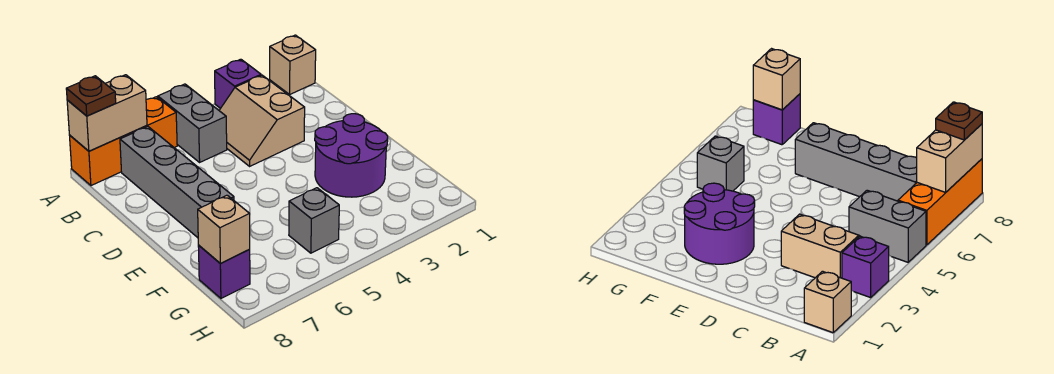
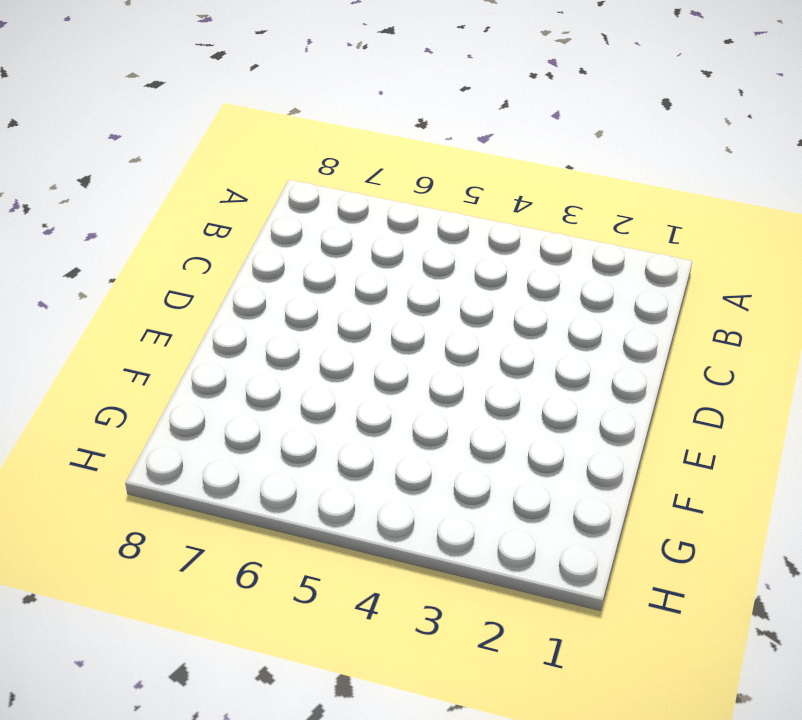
none -> tan 1x1 brick [270,35,316,94]
none -> purple 1x1 brick [215,59,261,108]
none -> grey 1x2 brick [158,84,227,162]

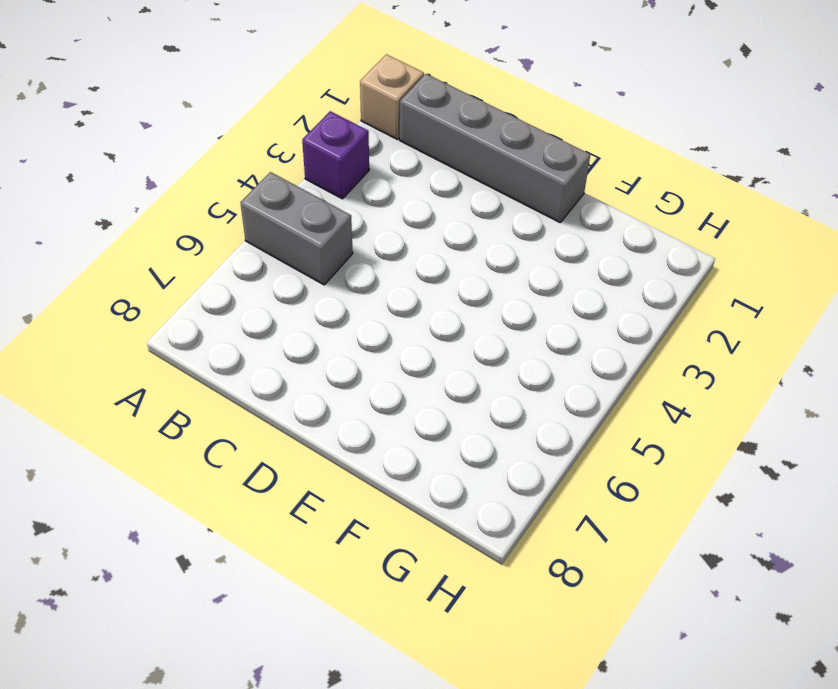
grey 1x4 brick [400,74,590,223] -> grey 1x4 brick moved to [120,127,234,238]
none -> orange 1x3 brick [69,97,177,186]
none -> tan 2x2 slope [219,75,305,166]
none -> purple 2x2 round brick [315,114,388,197]

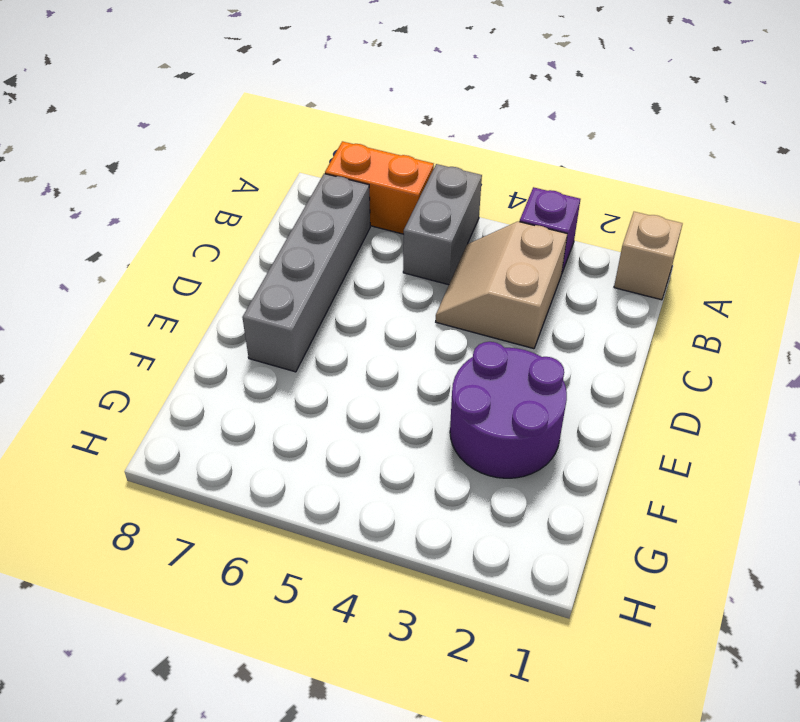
orange 1x2 brick [325,141,434,234] -> orange 1x3 brick [69,97,177,186]
none -> grey 1x1 brick [289,188,339,253]
none -> purple 1x1 brick [198,245,250,298]
none -> tan 1x2 brick [67,75,147,151]

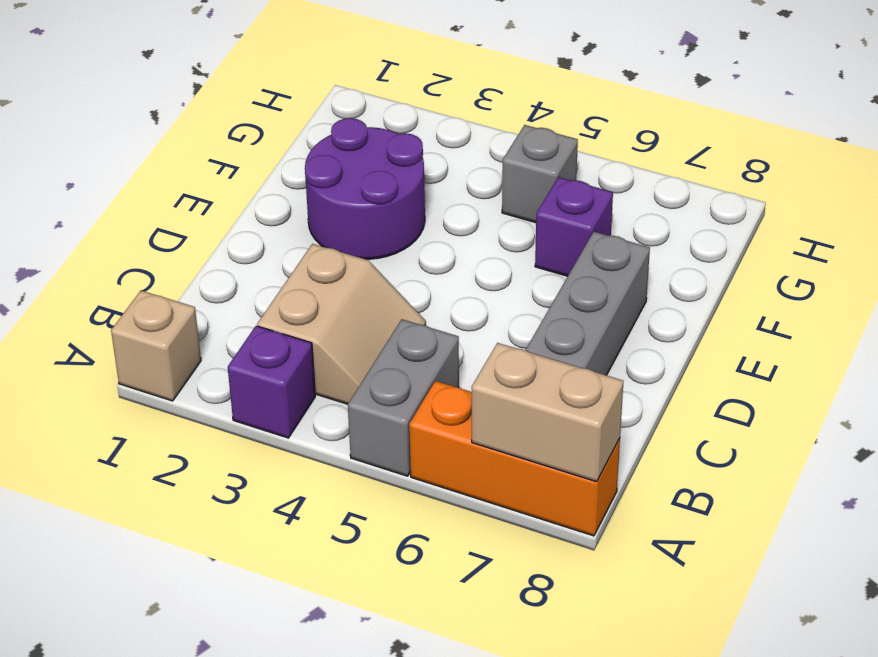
purple 1x1 brick [535,177,613,276] -> purple 1x1 brick moved to [198,245,250,298]
none -> tan 1x1 brick [198,195,250,264]
none -> brown 1x1 plate [66,76,116,116]

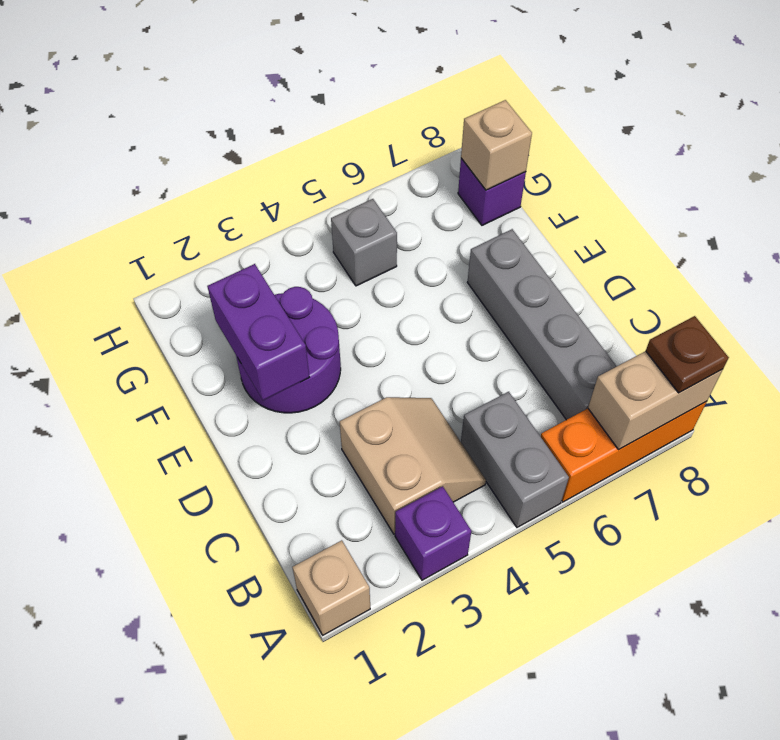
purple 1x2 brick [207,264,309,400] -> none

